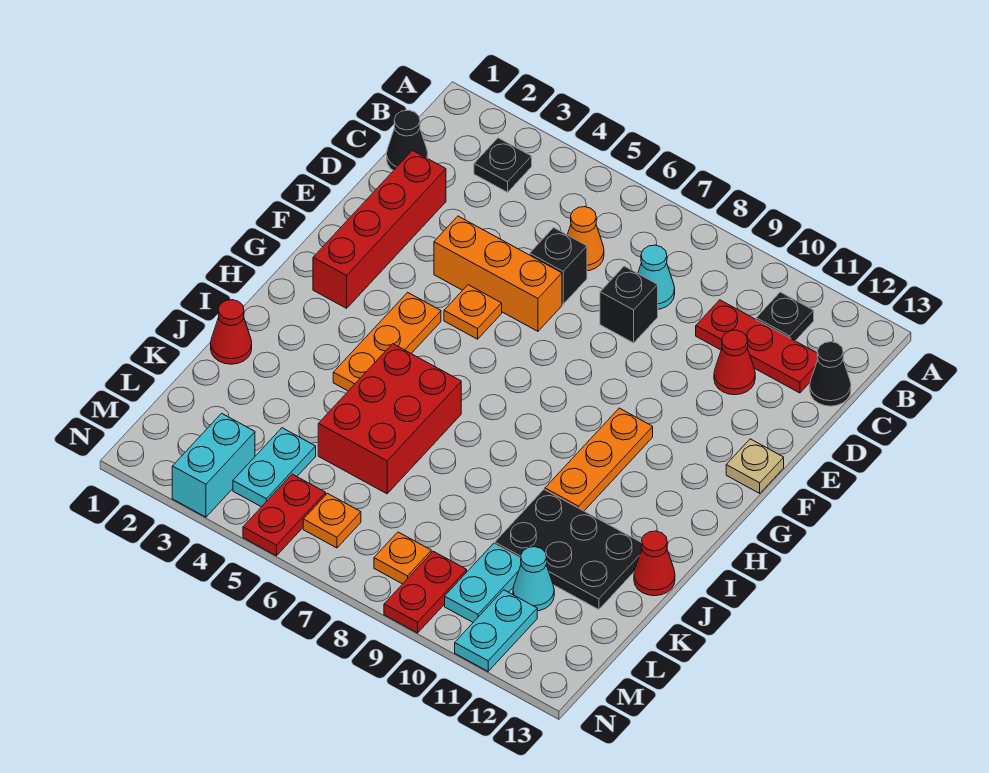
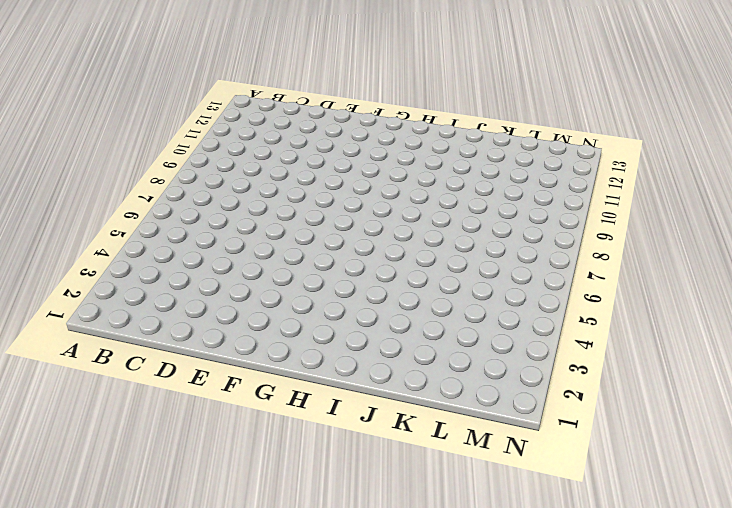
none -> black 1x1 plate [474,138,532,192]
none -> black 1x1 plate [756,292,814,341]
none -> black 1x1 cone [387,110,428,171]

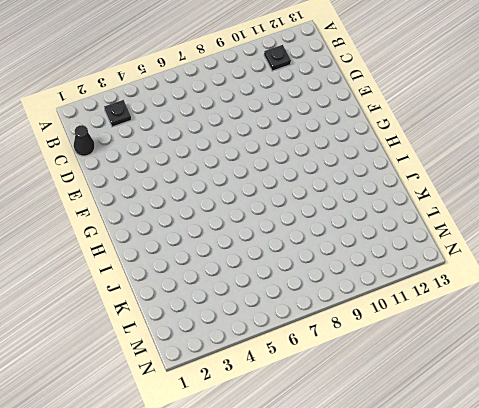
none -> orange 1x1 cone [567,207,604,271]
none -> cyan 1x1 cone [638,245,675,309]
none -> red 1x3 plate [696,300,818,393]

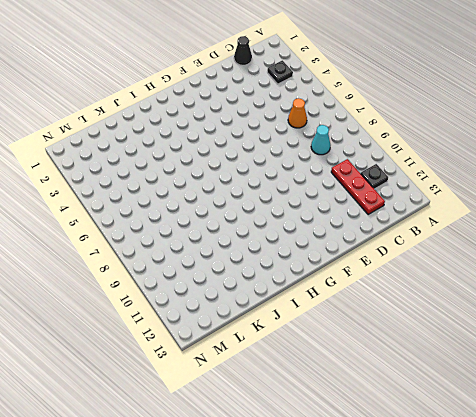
none -> black 1x1 cone [810,342,851,406]
none -> red 1x4 brick [313,151,446,308]
none -> black 1x1 brick [530,228,587,304]

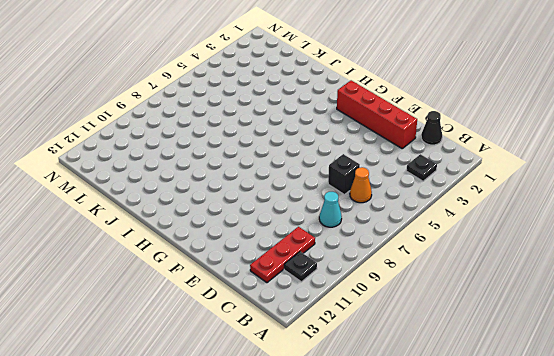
none -> black 1x1 cone [810,342,851,406]
none -> black 1x1 brick [600,266,658,343]
none -> red 1x1 cone [714,330,755,395]

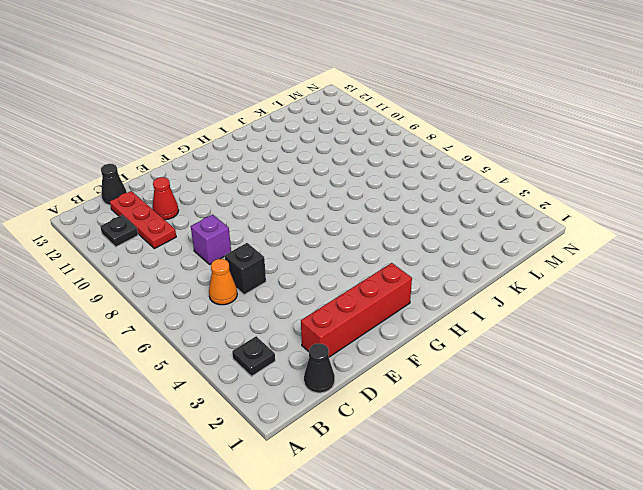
purple 1x1 brick [191,214,231,264] -> black 1x1 brick [600,266,658,343]
none -> cyan 1x1 cone [638,245,675,309]
none -> orange 1x3 brick [434,216,562,331]
none -> orange 1x1 plate [444,285,502,339]

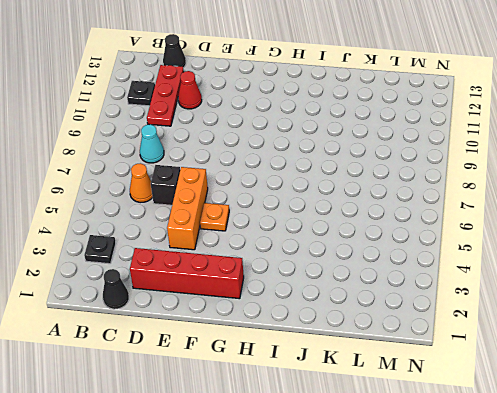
none -> black 1x1 brick [600,266,658,343]
none -> tan 1x1 plate [726,439,784,493]
none -> orange 1x3 plate [333,292,441,391]

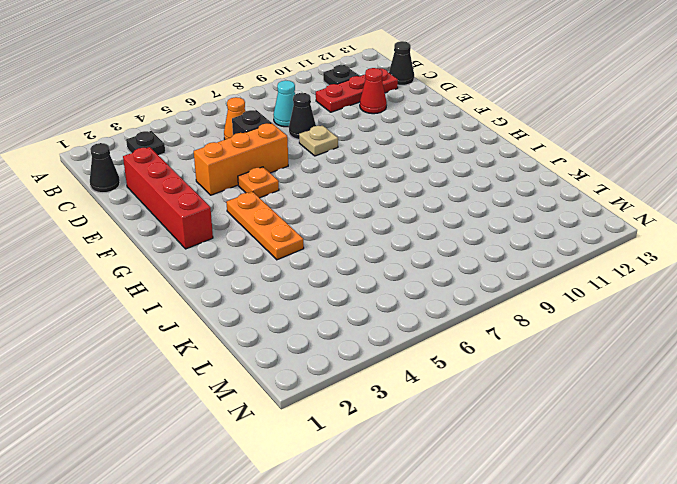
black 1x1 cone [289,93,316,139] -> black 1x1 brick [600,266,658,343]
tan 1x1 plate [299,125,338,156] -> tan 1x1 plate moved to [726,439,784,493]
none -> orange 1x3 plate [545,408,653,511]
none -> red 2x3 brick [318,344,461,494]
none -> red 1x1 cone [211,300,252,364]

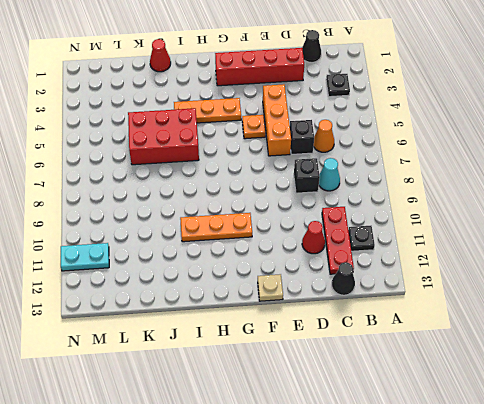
none -> black 2x3 plate [495,490,642,610]
none -> red 1x1 cone [634,531,675,596]
none -> cyan 1x2 plate [233,428,316,507]

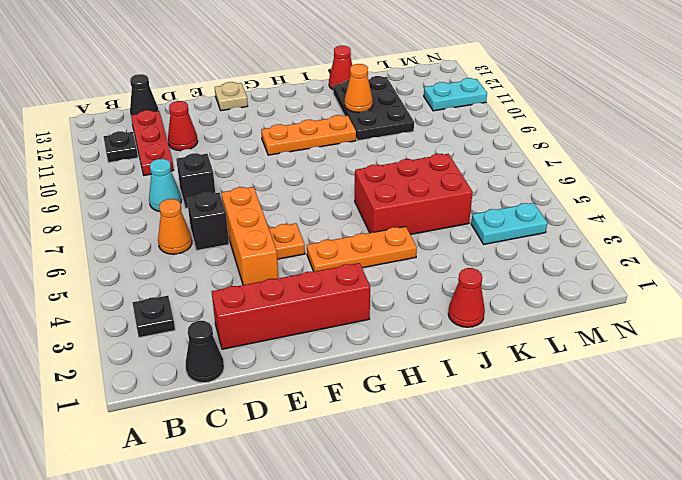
orange 1x1 cone [345,64,373,112] -> none
none -> cyan 1x2 plate [445,543,521,622]
none -> cyan 1x1 cone [513,547,554,611]
none -> cyan 1x2 brick [172,413,255,517]

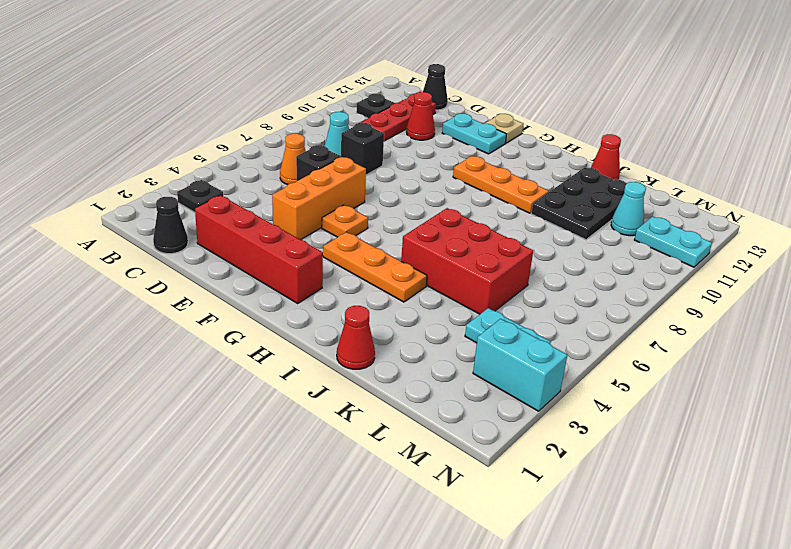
cyan 1x2 plate [442,114,507,154] -> cyan 1x2 plate moved to [445,543,521,622]
none -> red 1x2 plate [243,474,326,556]
none -> orange 1x1 plate [303,493,361,548]
none -> orange 1x1 plate [374,532,431,584]

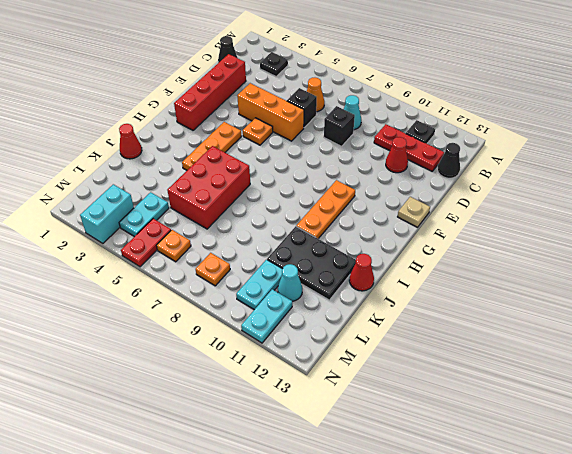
none -> red 1x2 plate [384,551,467,633]

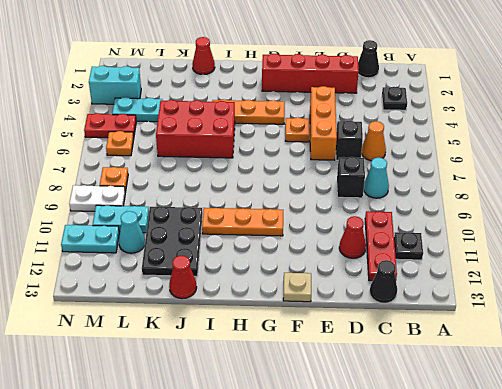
white 1x2 plate [69,185,125,211] -> red 1x2 plate [384,551,467,633]

